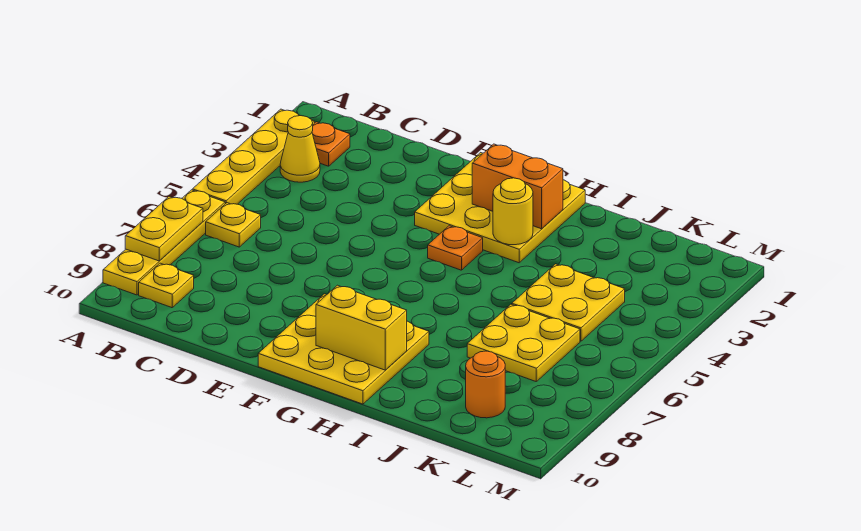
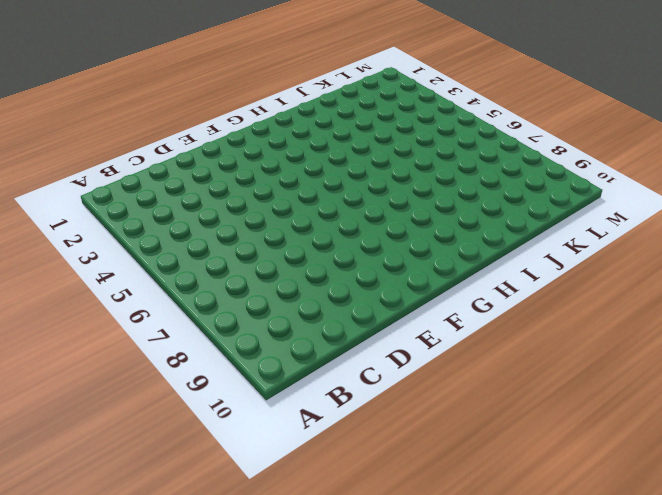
none -> yellow 1x4 plate [192,109,315,204]
none -> yellow 1x4 plate [103,190,225,295]
none -> orange 1x1 plate [312,122,350,166]

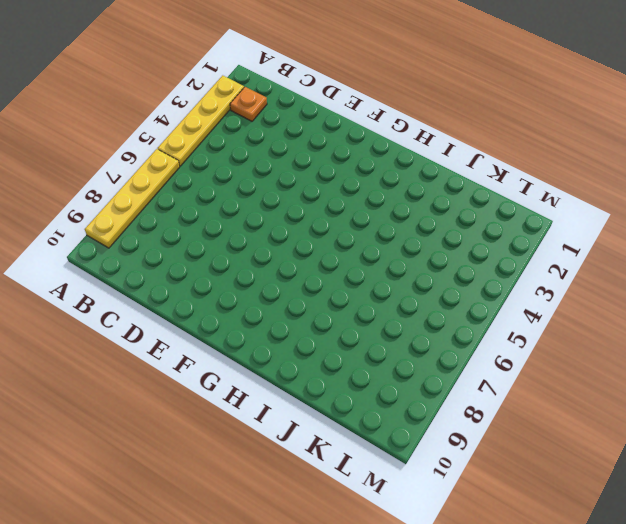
none -> yellow 1x1 cone [280,116,320,182]
none -> yellow 1x1 plate [206,203,261,247]
none -> yellow 1x1 plate [139,263,194,308]

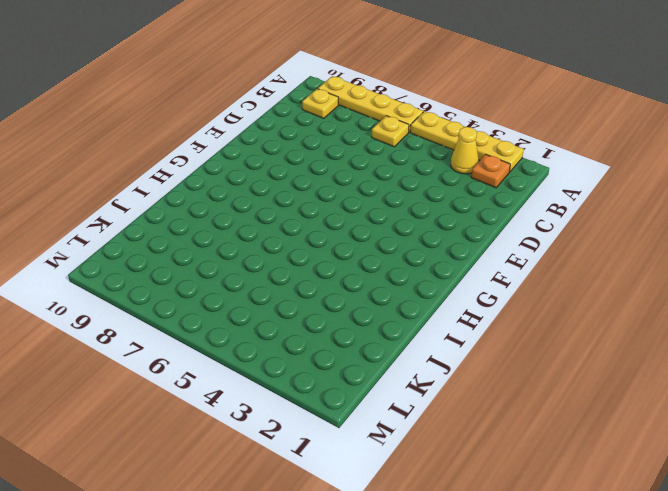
none -> yellow 3x3 plate [415,153,585,263]
none -> yellow 3x3 plate [258,294,429,404]
none -> orange 1x1 plate [428,226,483,270]

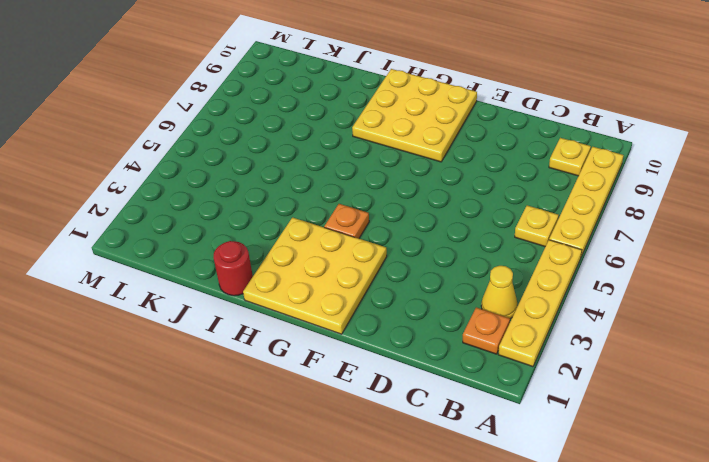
red 1x1 round brick [213,241,253,296] -> none
none -> yellow 2x2 plate [512,264,625,341]
none -> yellow 2x2 plate [467,304,580,381]
none -> orange 1x1 round brick [466,351,505,418]

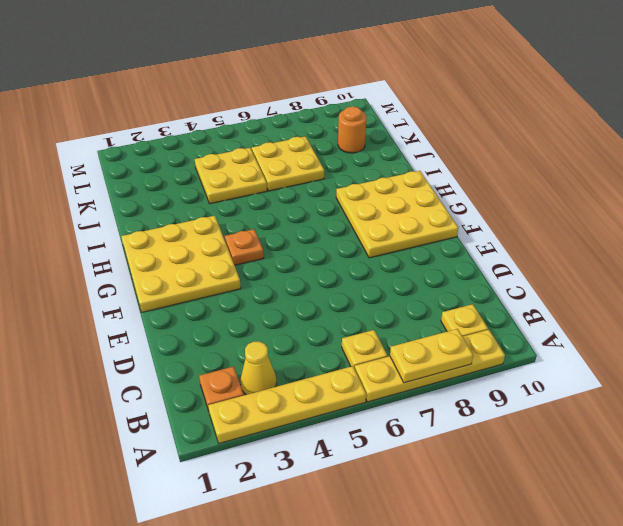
none -> orange 1x2 brick [472,144,563,229]
none -> yellow 1x2 brick [316,285,407,370]
none -> yellow 1x1 round brick [493,178,533,245]

